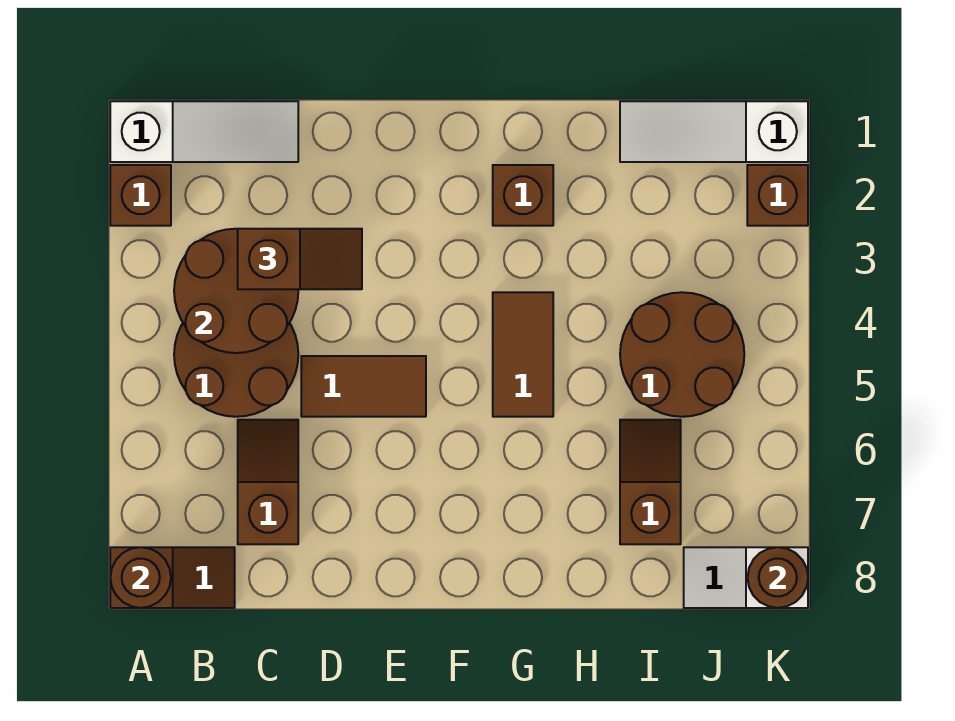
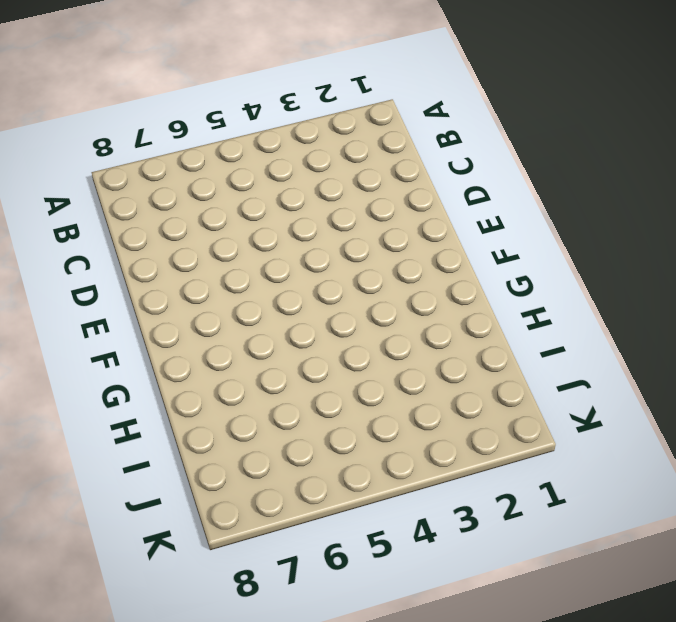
none -> white 1x3 slope [110,101,298,162]
none -> brown 1x1 brick [110,165,171,226]
none -> brown 1x2 slope [110,547,235,608]

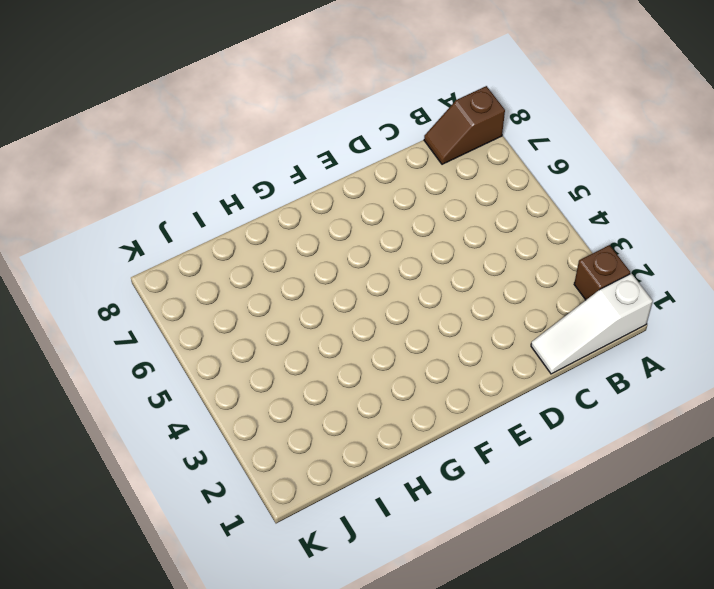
none -> brown 2x2 round brick [174,323,298,417]
none -> brown 1x2 slope [238,420,298,544]
none -> brown 1x2 tile [301,356,426,417]

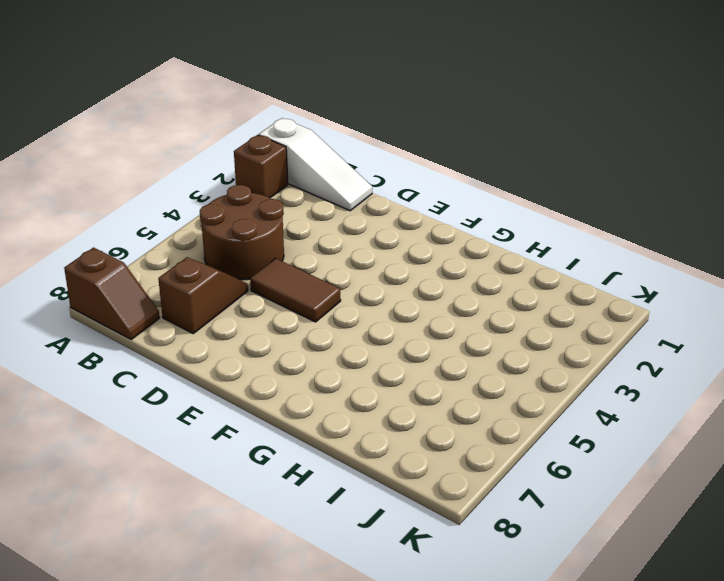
none -> brown 1x1 brick [493,165,553,226]
none -> brown 1x2 tile [493,292,553,417]
none -> white 1x3 slope [620,101,808,162]

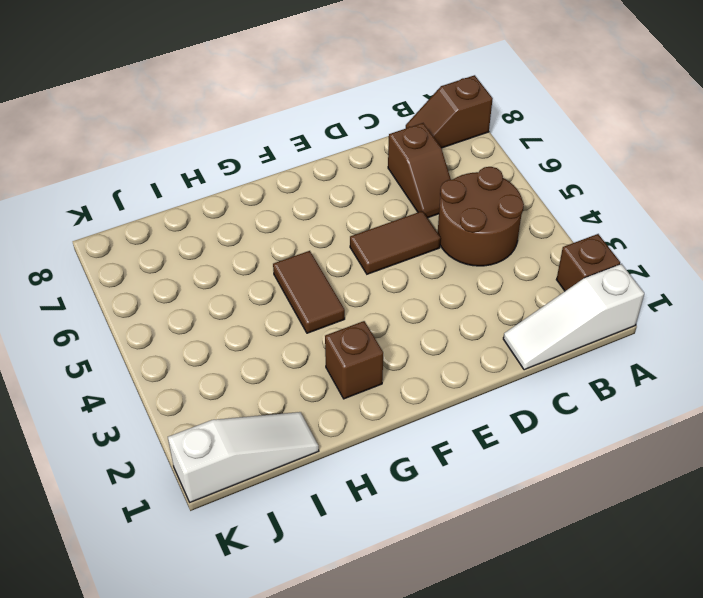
none -> brown 2x2 round brick [620,292,744,417]
none -> brown 1x2 slope [620,420,681,544]
none -> white 1x2 slope [684,547,808,608]

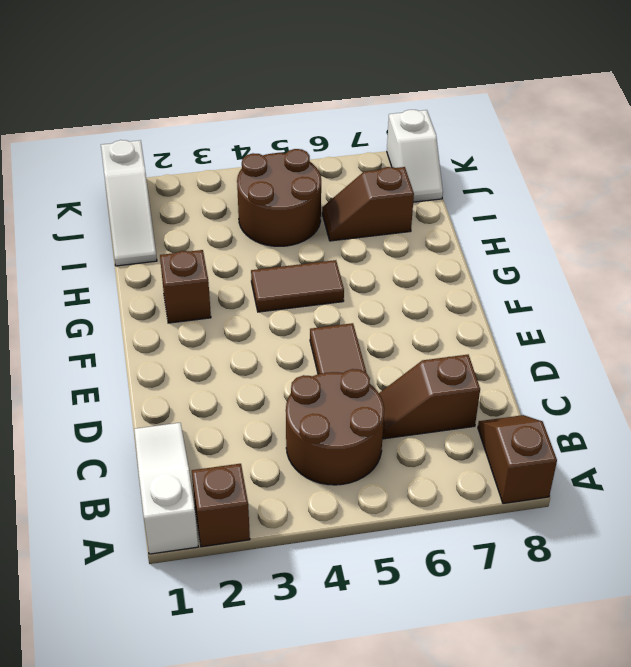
none -> brown 1x1 brick [747,165,808,226]
none -> brown 1x1 round brick [110,547,171,608]
none -> brown 2x2 round brick [174,229,298,353]

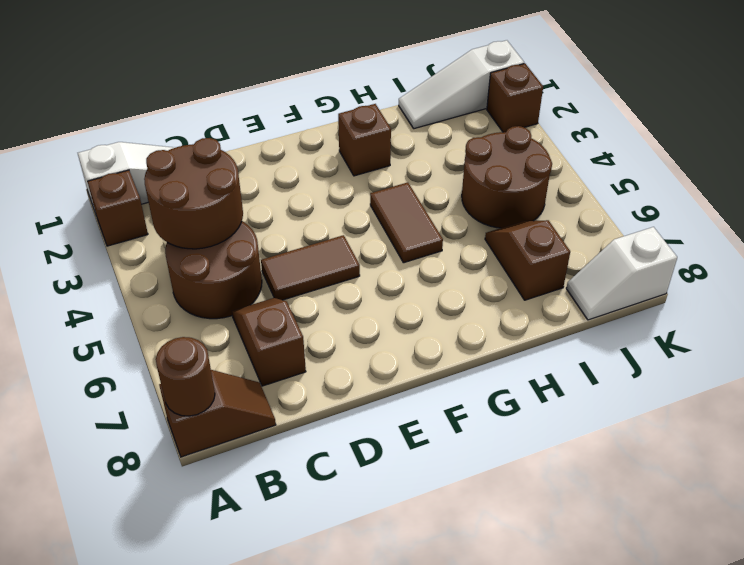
none -> brown 1x1 round brick [748,547,808,608]
none -> brown 1x2 slope [238,229,362,289]

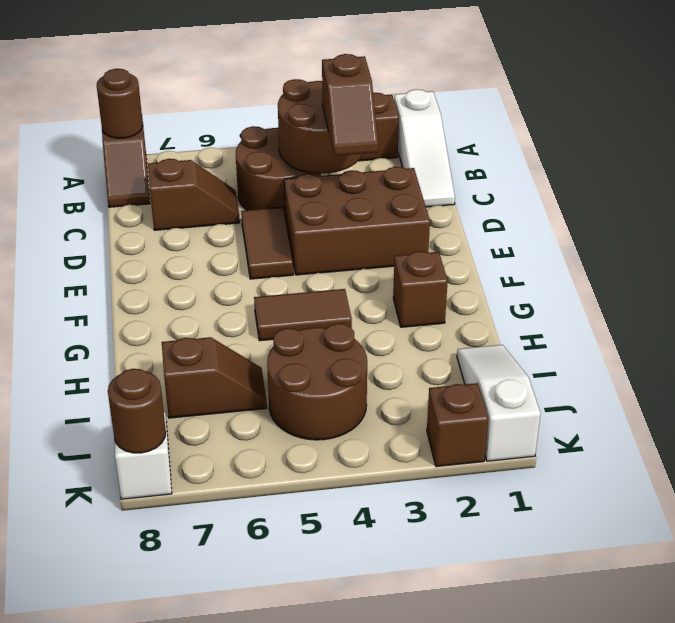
brown 2x3 brick [284,167,430,275] -> none

